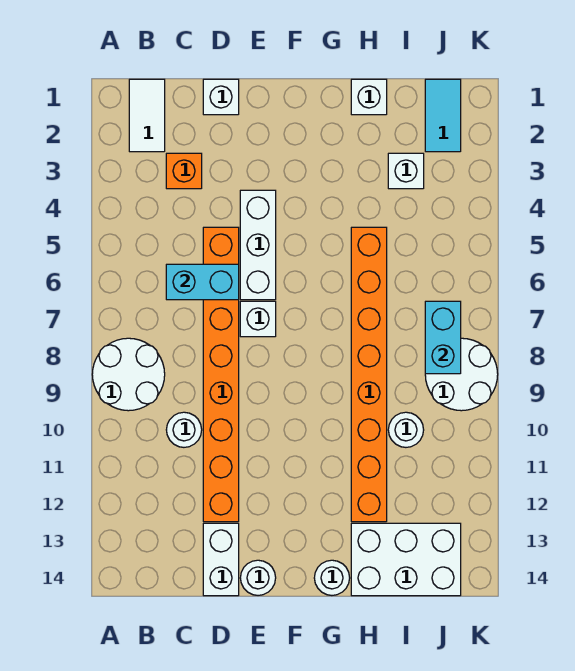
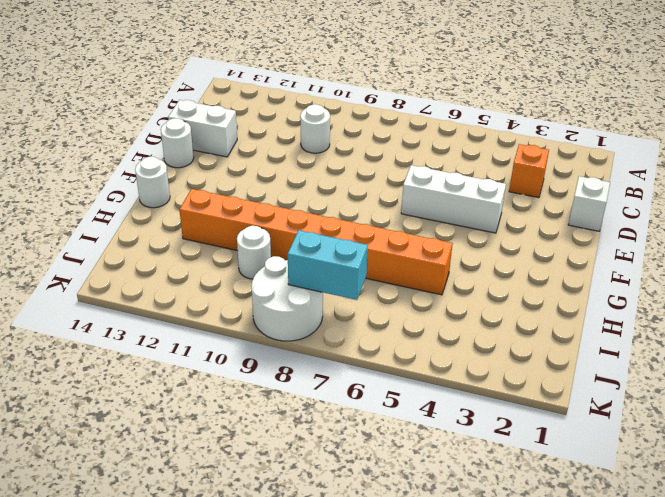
none -> white 2x2 round brick [92,338,165,411]
none -> white 1x2 tile [129,79,165,152]
none -> orange 1x8 brick [203,227,239,522]

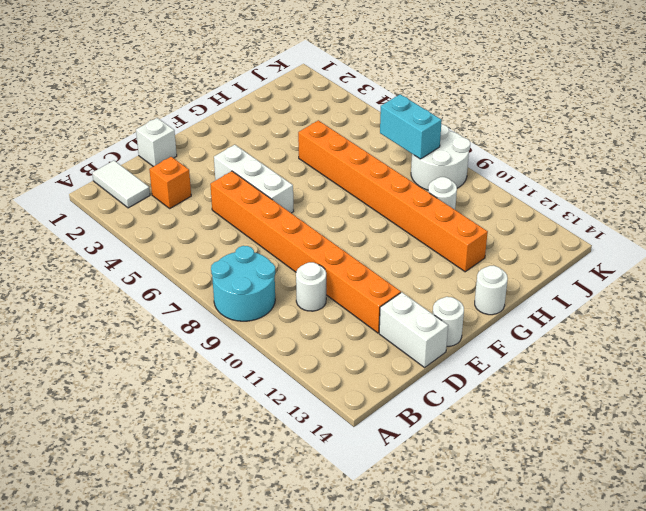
cyan 2x2 round brick [211,246,275,321] -> white 2x2 round brick [92,338,165,411]
none -> white 1x1 brick [240,301,276,337]
none -> white 1x1 brick [351,79,387,115]
none -> white 2x3 brick [351,523,461,596]

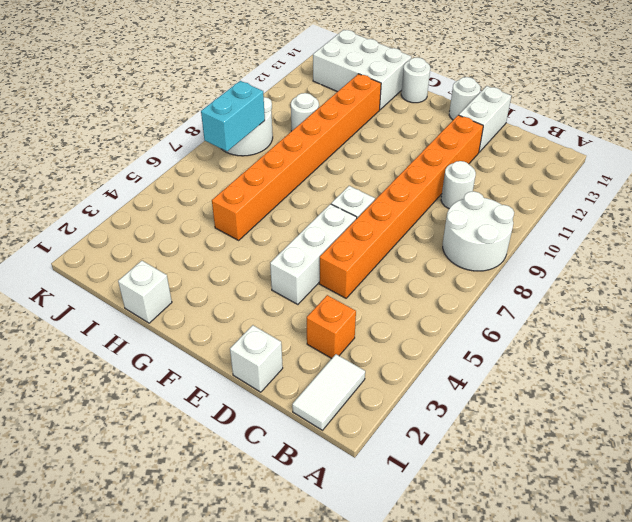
none -> white 1x1 brick [388,153,424,189]
none -> cyan 1x2 tile [425,79,461,152]
none -> cyan 1x2 brick [166,264,239,300]

